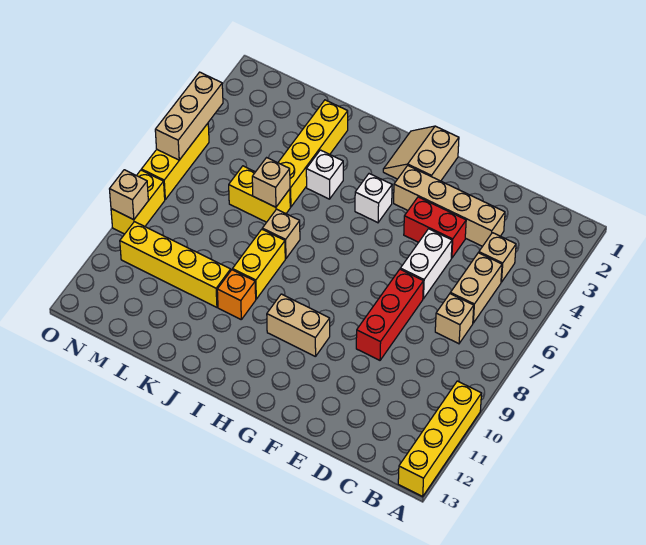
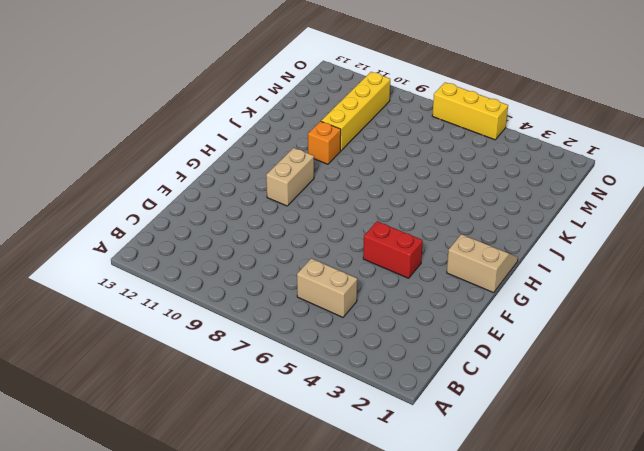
red 1x2 brick [363,221,423,278] -> red 1x2 brick turned to [404,197,466,258]
none -> yellow 1x4 brick [398,381,482,496]
none -> tan 1x1 brick [479,233,516,282]
none -> tan 1x1 brick [435,294,474,344]

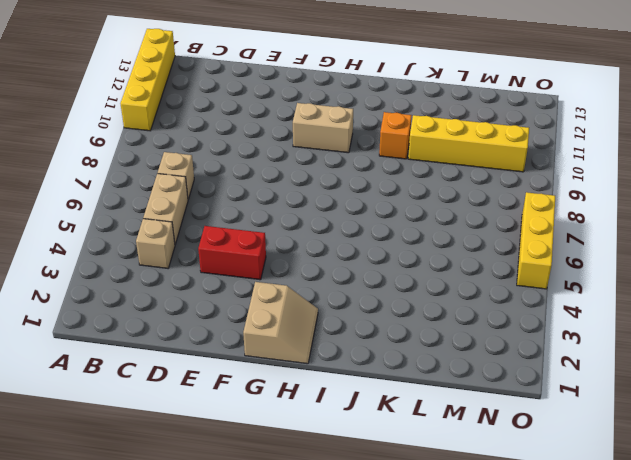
none -> tan 1x4 brick [394,166,505,246]
none -> white 1x2 brick [400,229,452,299]
none -> red 1x3 brick [356,269,423,360]

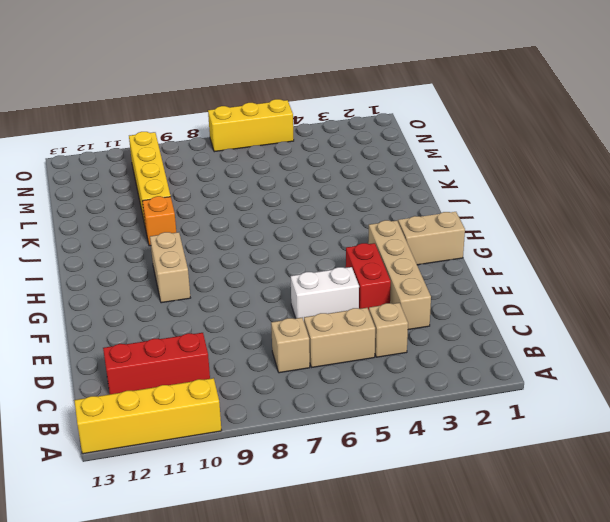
red 1x3 brick [103,333,210,394] -> red 1x3 brick moved to [356,269,423,360]
none -> white 1x1 brick [355,174,392,223]
none -> white 1x1 brick [306,150,343,199]
none -> tan 1x1 brick [262,209,300,259]

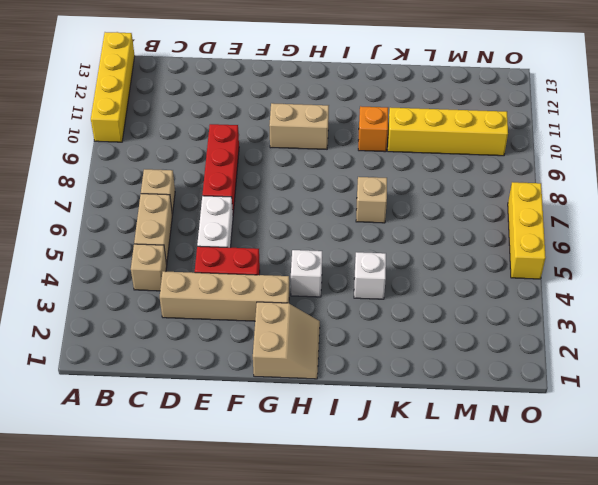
none -> yellow 1x2 brick [233,229,285,299]
none -> yellow 1x4 brick [278,100,348,207]
none -> yellow 1x2 brick [229,166,290,222]

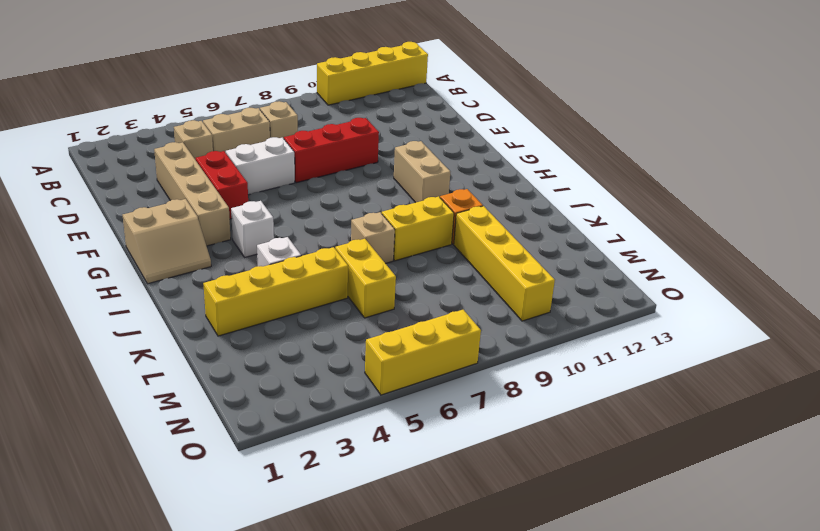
none -> yellow 1x2 brick [111,170,165,234]
none -> tan 1x1 brick [252,158,290,207]
none -> tan 1x3 brick [155,72,223,160]

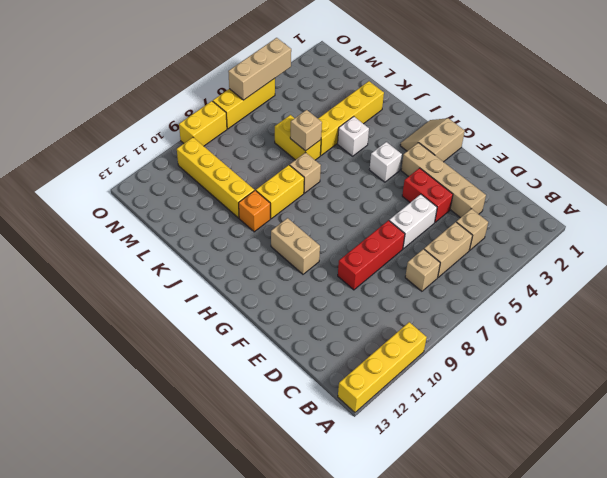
none -> tan 1x1 brick [110,170,148,220]

